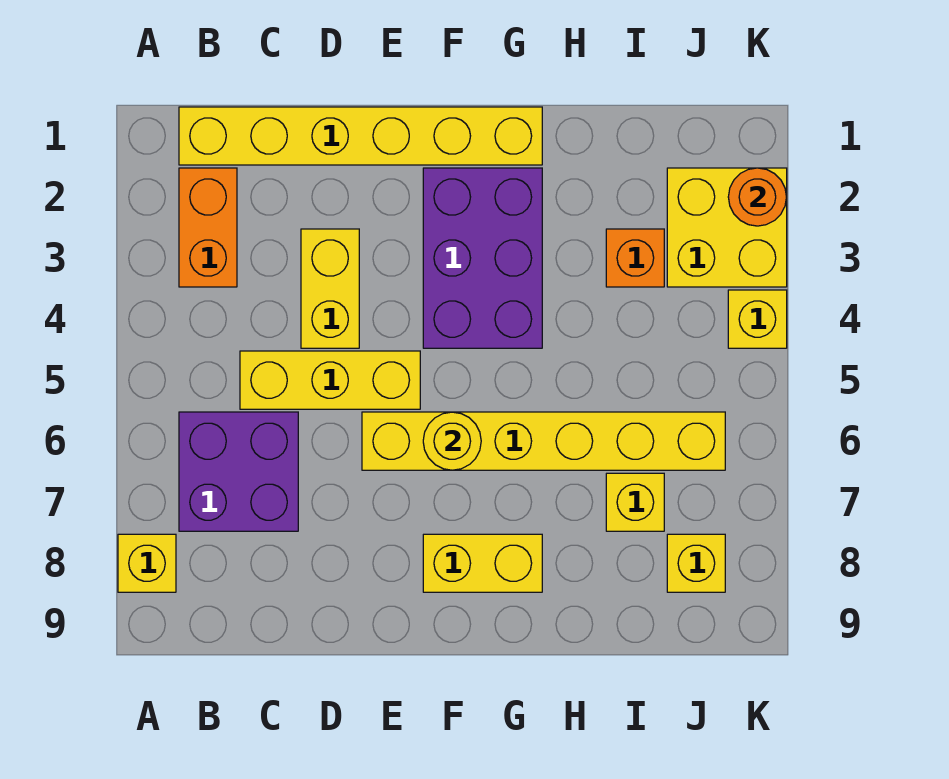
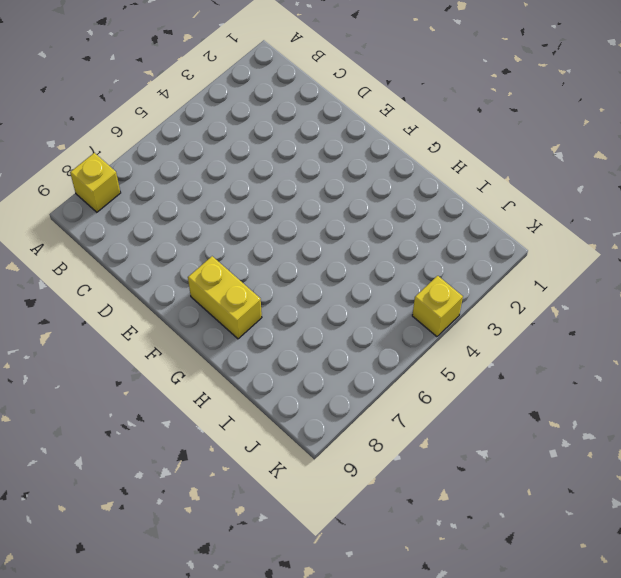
none -> yellow 1x6 brick [179,107,542,165]
none -> orange 1x2 brick [179,168,237,287]
none -> purple 2x2 brick [179,412,298,531]

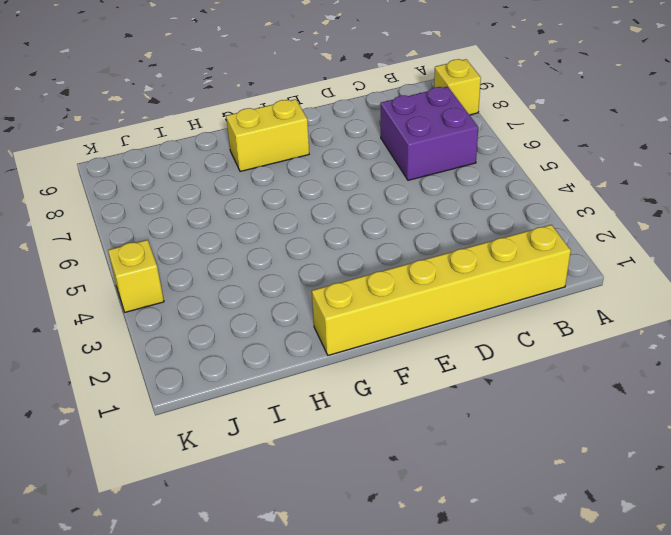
none -> orange 1x2 brick [179,168,237,287]
none -> yellow 1x3 brick [240,351,420,409]
none -> yellow 1x2 brick [301,229,359,348]

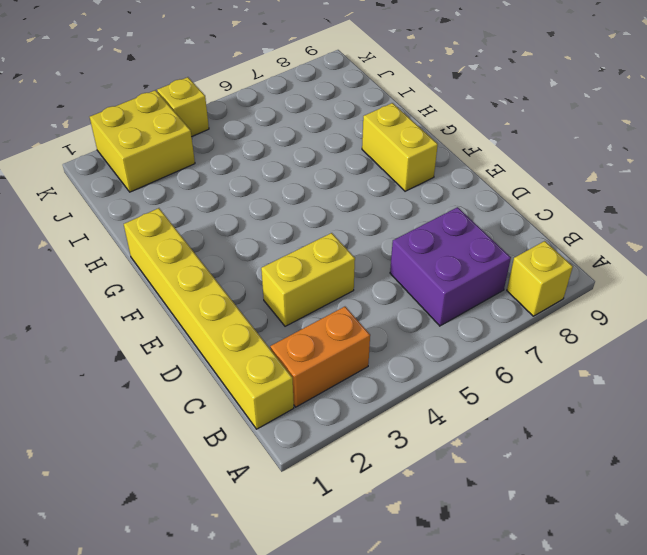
none -> yellow 1x3 brick [240,351,420,409]
none -> yellow 1x6 brick [362,412,725,470]
none -> purple 2x3 brick [423,168,542,348]

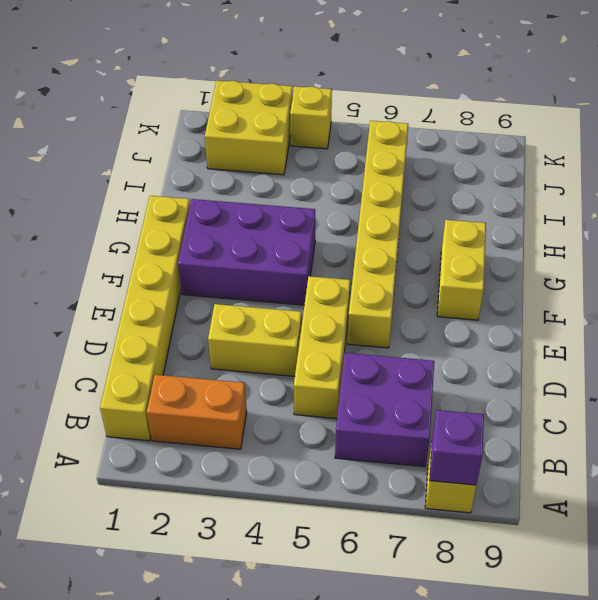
purple 1x1 brick [429,410,484,485] -> none
none -> orange 1x1 brick [606,229,664,287]
none -> yellow 1x1 brick [606,473,664,531]
none -> yellow 1x1 brick [667,534,725,592]

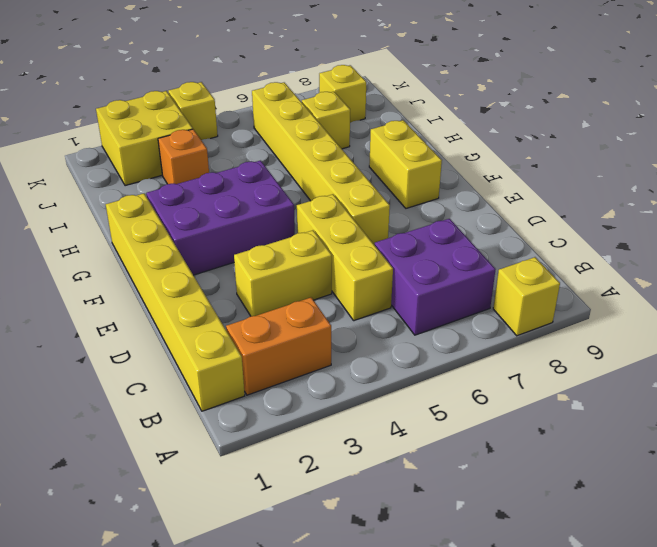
none -> yellow 1x1 round brick [423,412,481,470]
none -> orange 1x1 round brick [728,168,786,226]

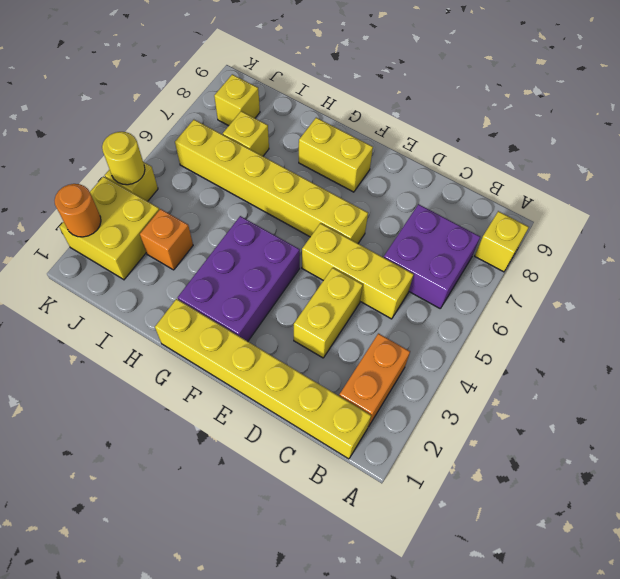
yellow 1x1 round brick [102,132,145,185] -> yellow 1x1 round brick moved to [423,412,481,470]

